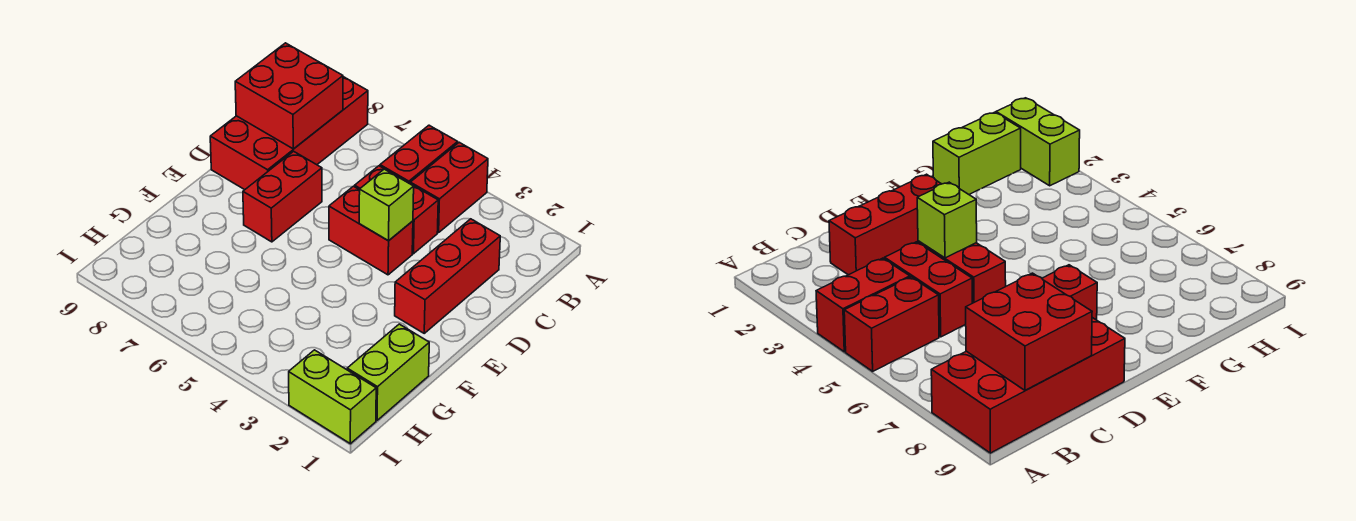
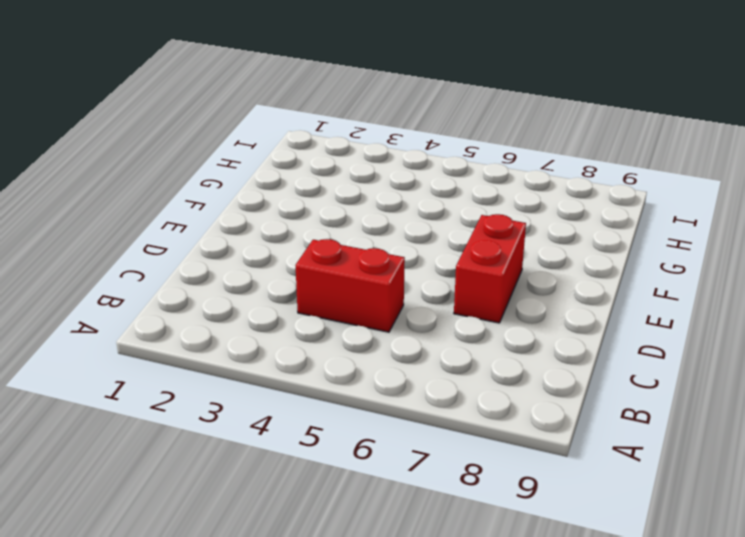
none -> red 1x2 brick [410,142,488,233]
none -> red 1x2 brick [380,125,458,183]

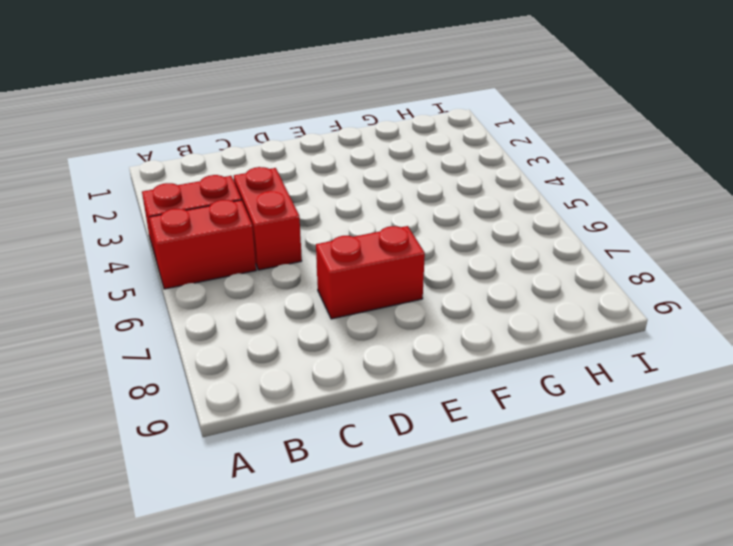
none -> red 2x4 brick [210,77,368,190]
none -> red 1x3 brick [395,219,500,333]

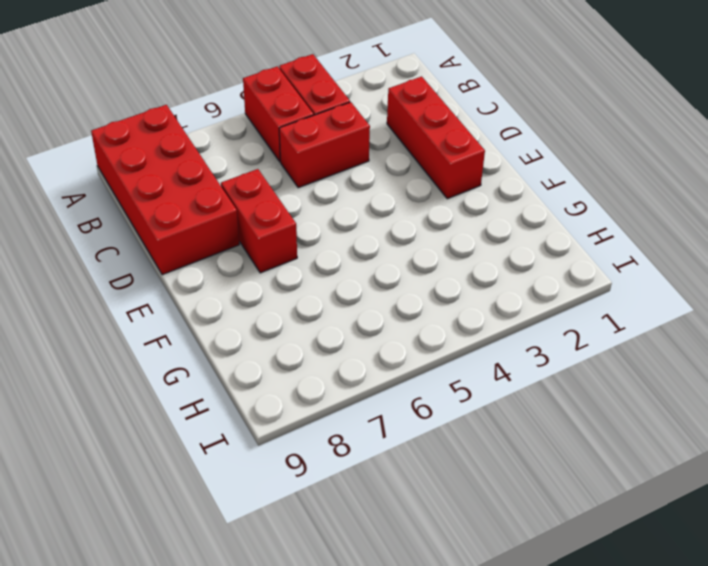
none -> red 1x2 brick [329,186,413,275]
none -> lime 1x2 brick [347,324,429,420]

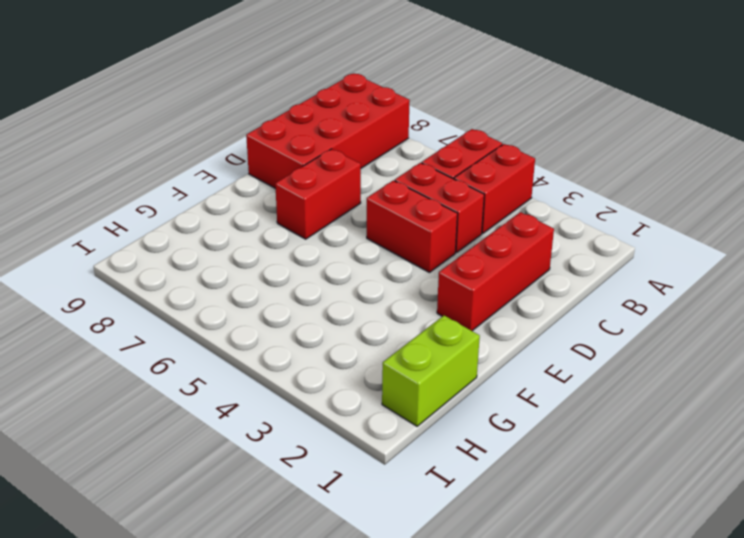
none -> lime 1x2 brick [289,350,376,444]
none -> red 2x2 brick [235,43,343,149]

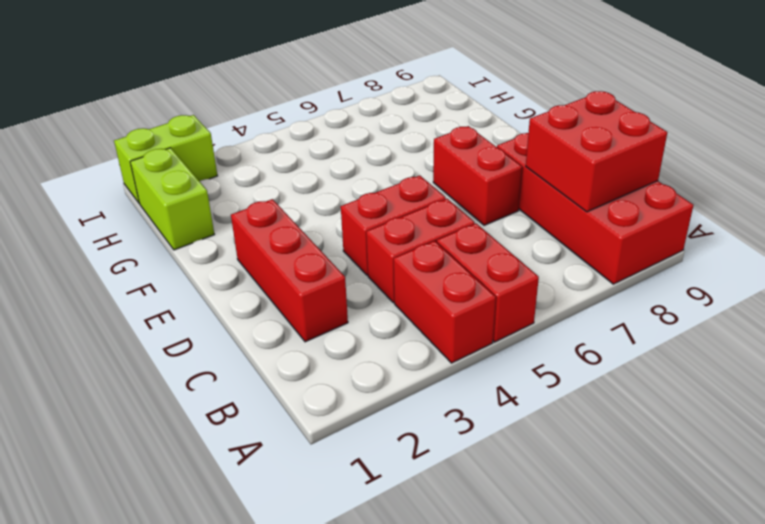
none -> lime 1x1 brick [359,169,414,241]

